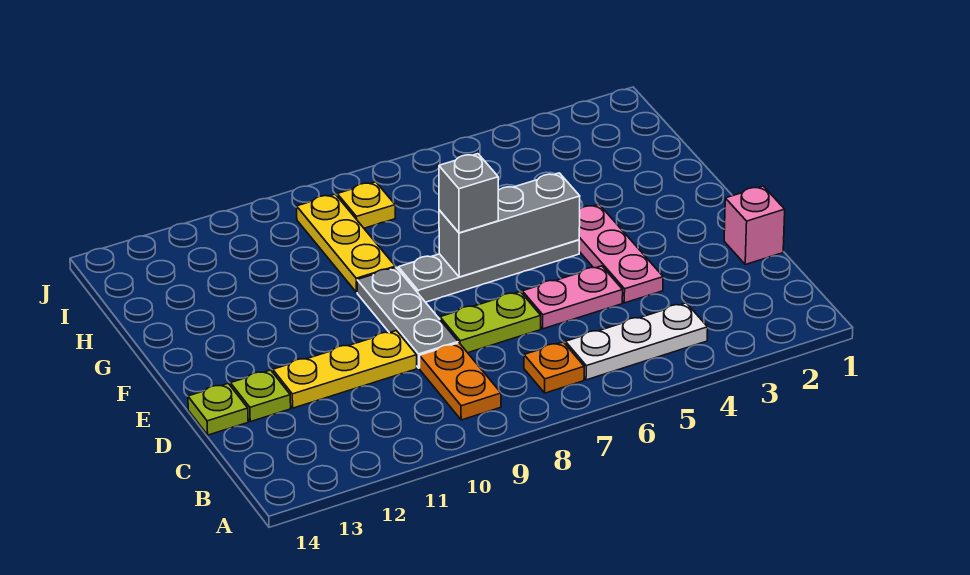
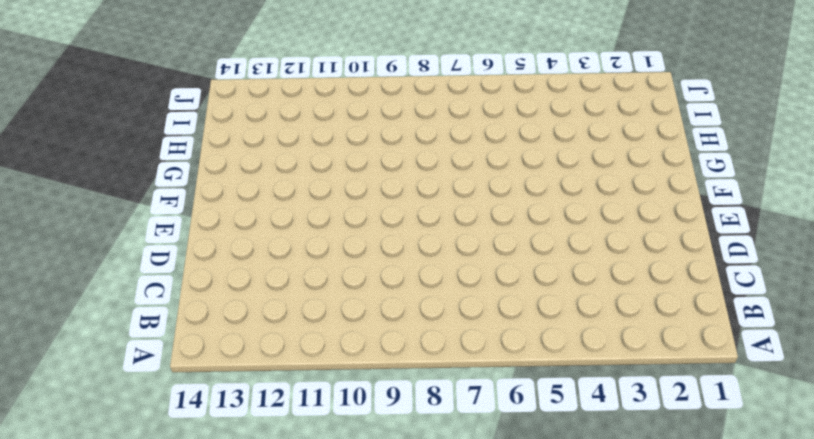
none -> white 1x3 plate [565,303,708,380]
none -> orange 1x1 plate [524,342,584,393]
none -> orange 1x2 plate [420,343,501,420]

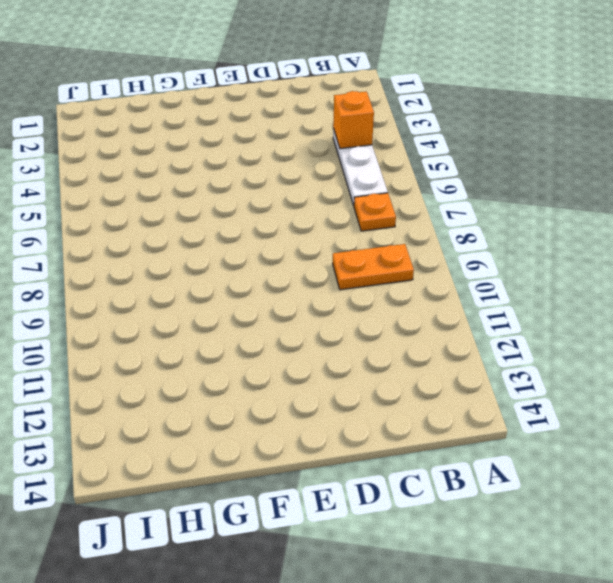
orange 1x1 brick [333,91,374,148] -> none
none -> pink 1x1 brick [724,186,785,265]
none -> pink 1x3 plate [579,204,663,303]
none -> pink 1x2 plate [522,266,623,329]

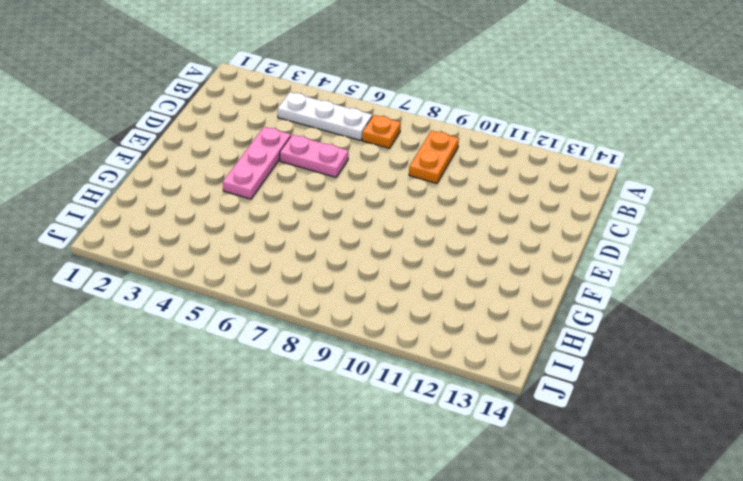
none -> pink 1x1 brick [724,186,785,265]
none -> lime 1x2 plate [440,292,541,353]
none -> grey 1x3 plate [357,268,458,368]

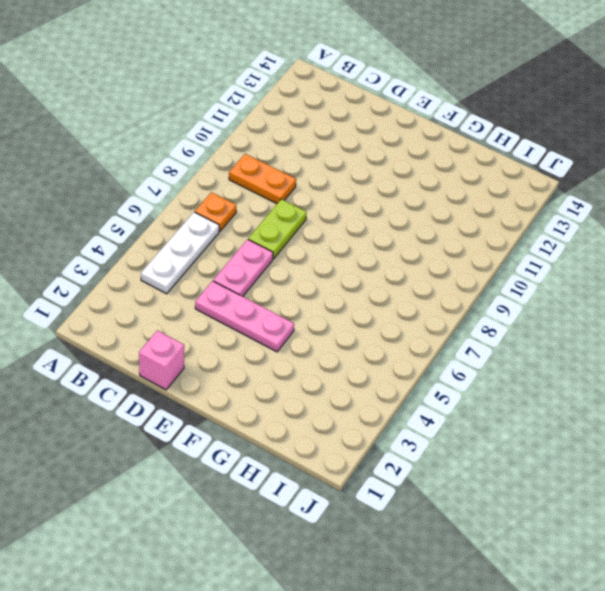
none -> grey 1x3 plate [357,268,458,368]
none -> yellow 1x3 plate [273,331,417,408]
none -> lime 1x1 plate [230,370,291,422]

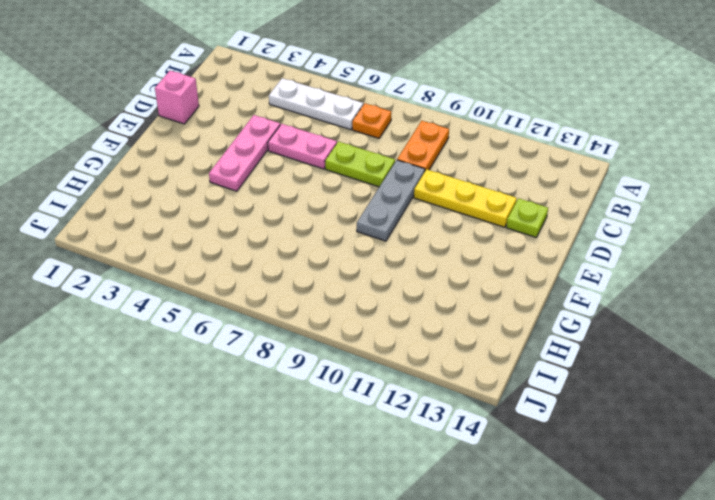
none -> lime 1x1 plate [188,384,248,435]
none -> grey 1x4 plate [398,240,579,302]
none -> yellow 1x3 plate [297,194,395,292]

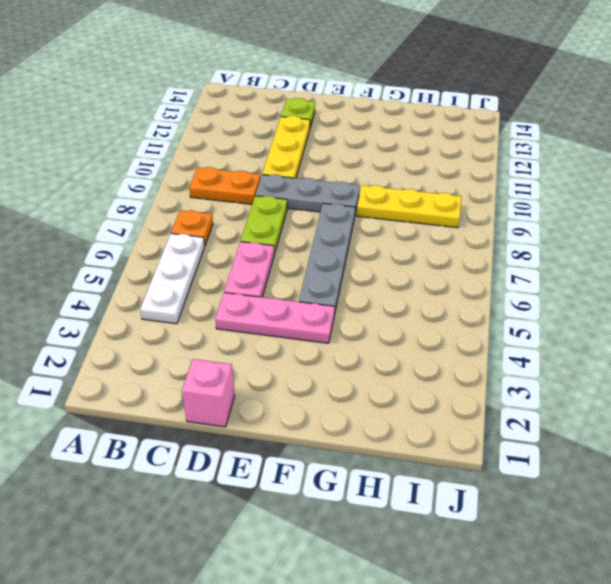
none -> lime 1x1 plate [188,384,248,435]
none -> yellow 1x1 plate [337,182,395,228]
none -> grey 1x3 brick [439,173,580,277]

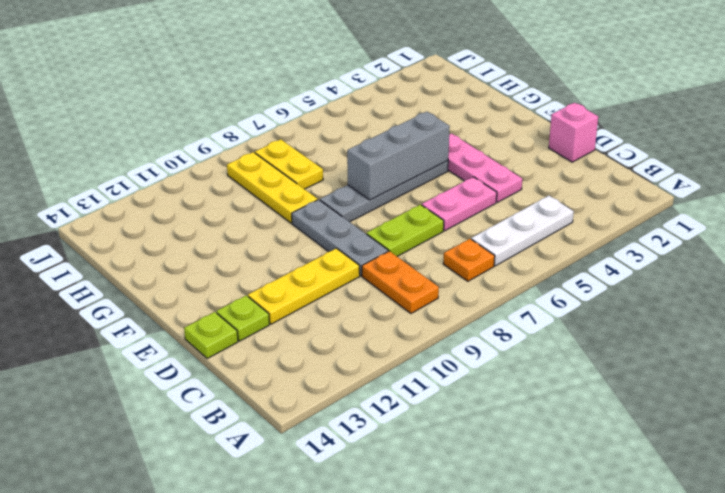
yellow 1x2 plate [255,139,323,189] -> yellow 1x1 plate [337,182,395,228]
none -> grey 1x1 brick [439,154,498,233]

